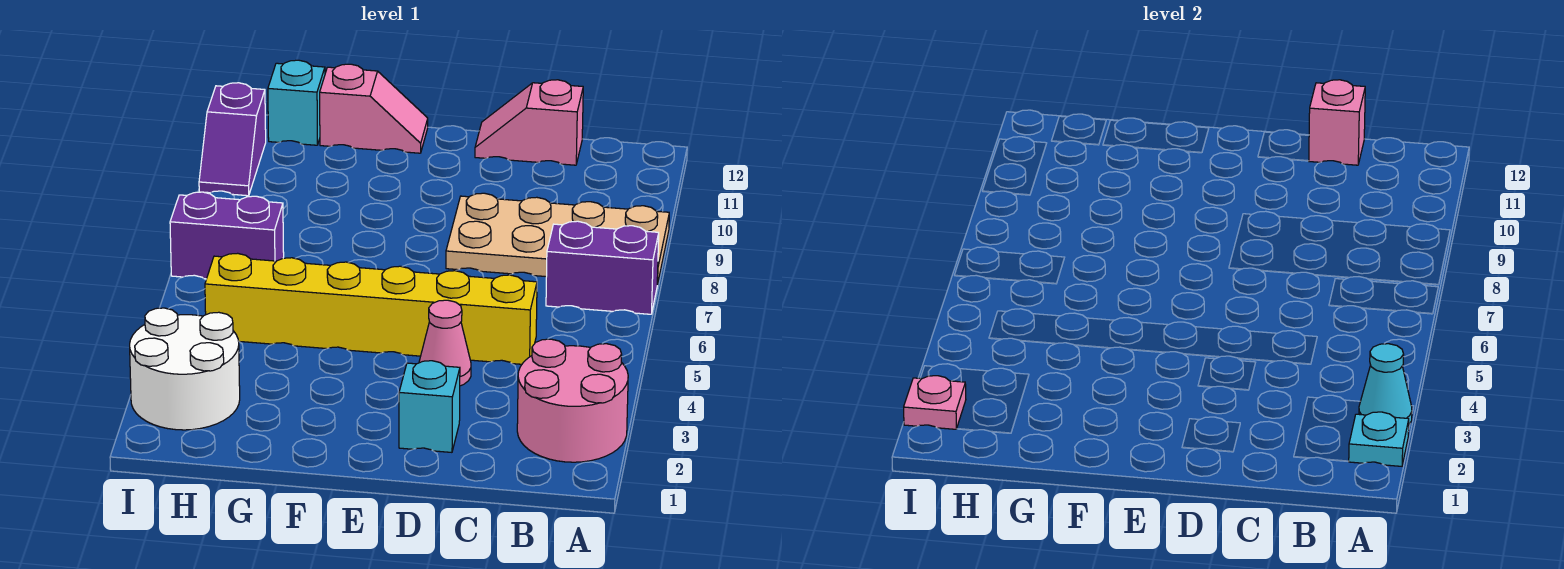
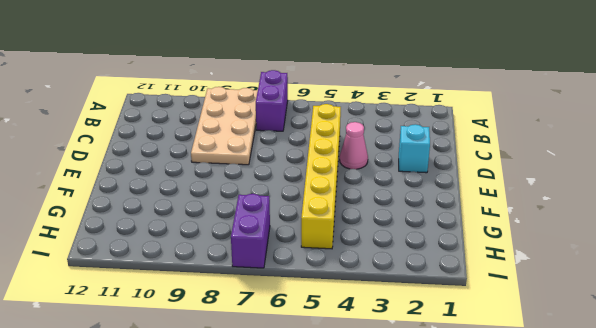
none -> pink 2x2 round brick [517,339,628,462]
none -> pink 1x2 slope [475,80,583,165]
none -> pink 1x2 slope [320,64,428,153]

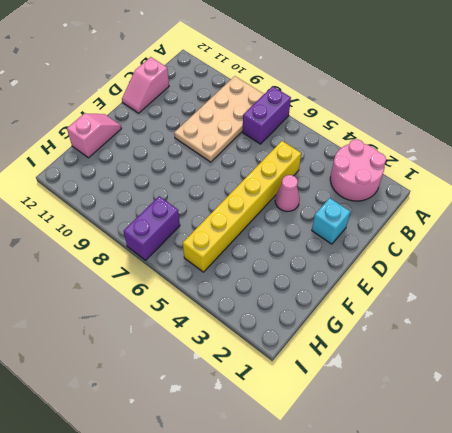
none -> white 2x2 round brick [130,308,240,430]
none -> cyan 1x1 brick [268,60,325,145]
none -> purple 1x2 slope [199,83,266,196]

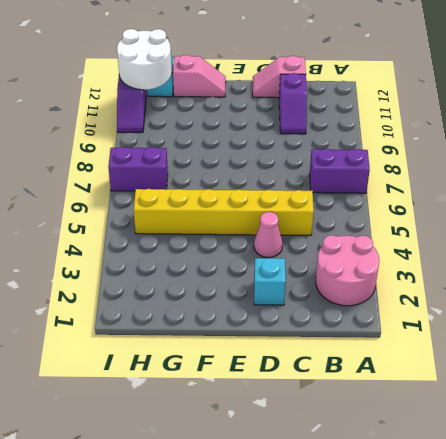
purple 1x2 slope [279,73,307,134] -> none
white 2x2 round brick [117,29,172,90] -> white 2x2 round brick moved to [130,308,240,430]
none -> tan 2x4 plate [446,193,669,285]
none -> cyan 1x1 plate [1349,412,1409,466]
none -> cyan 1x1 cone [1359,344,1412,424]

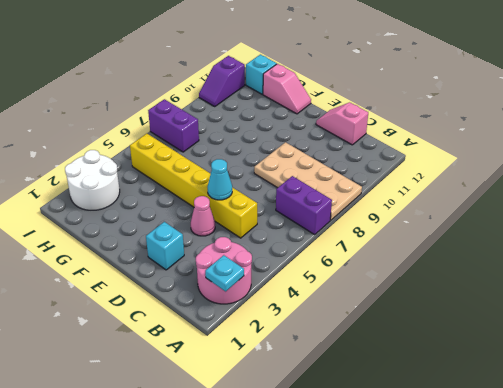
cyan 1x1 cone [208,159,232,200] -> cyan 1x1 cone moved to [1359,344,1412,424]
none -> pink 1x1 brick [1309,80,1365,165]
none -> pink 1x1 plate [904,376,966,429]

